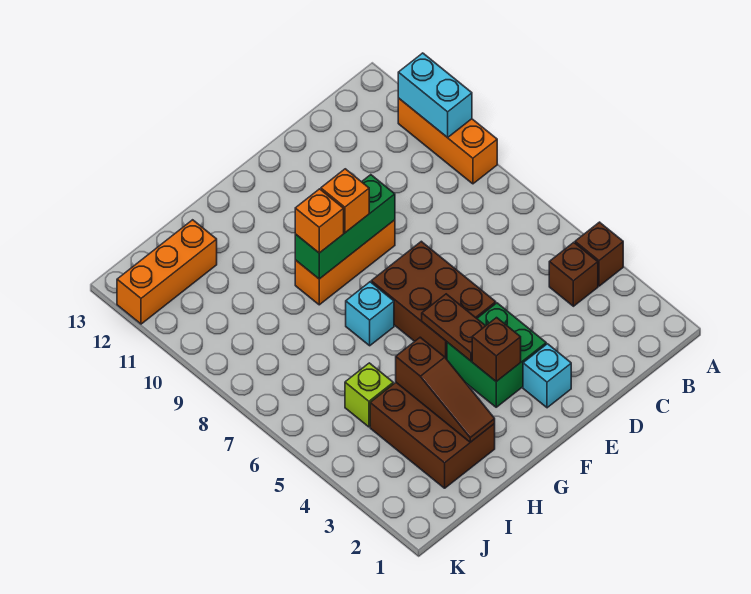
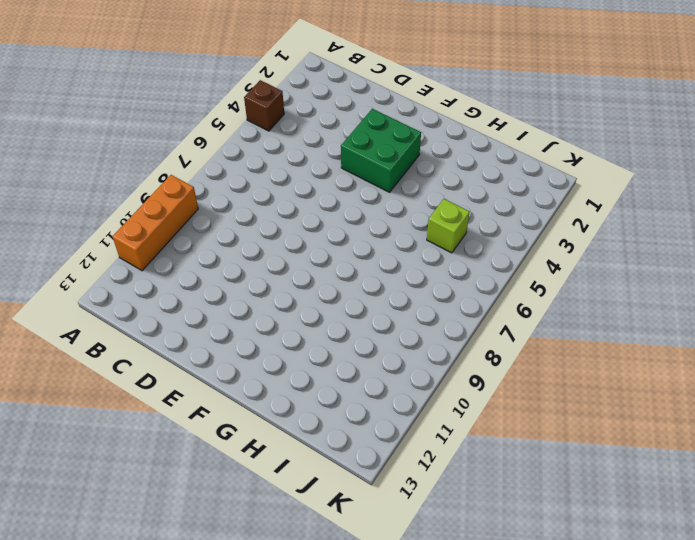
none -> brown 1x1 brick [549,242,598,306]
none -> cyan 1x1 brick [523,344,571,408]
none -> brown 2x3 brick [371,241,496,359]

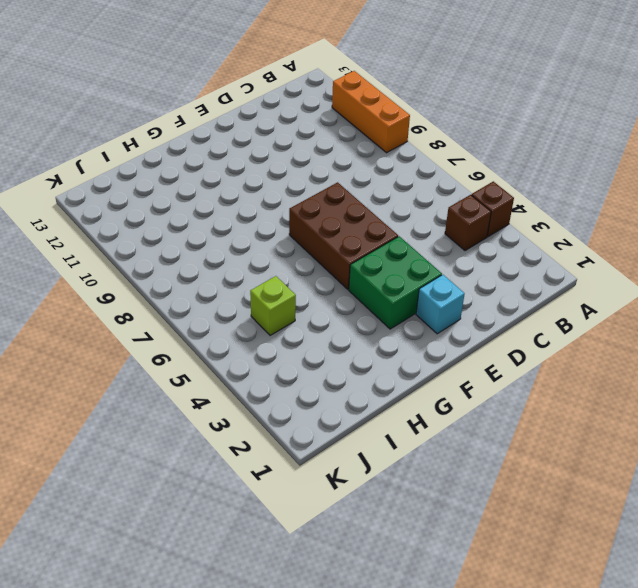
none -> orange 1x3 brick [295,220,395,305]
none -> cyan 1x1 brick [346,282,394,346]
none -> brown 2x3 brick [370,383,495,488]

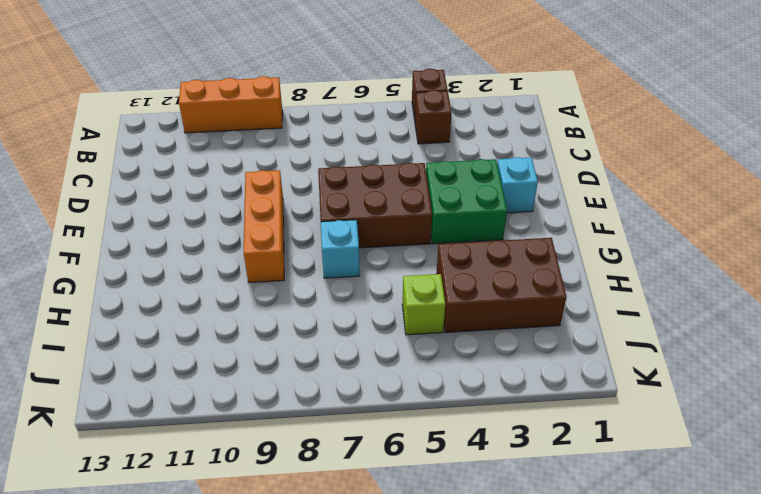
none -> orange 1x3 brick [117,220,217,324]
none -> cyan 1x2 brick [398,53,472,138]
none -> green 1x3 brick [295,175,395,279]

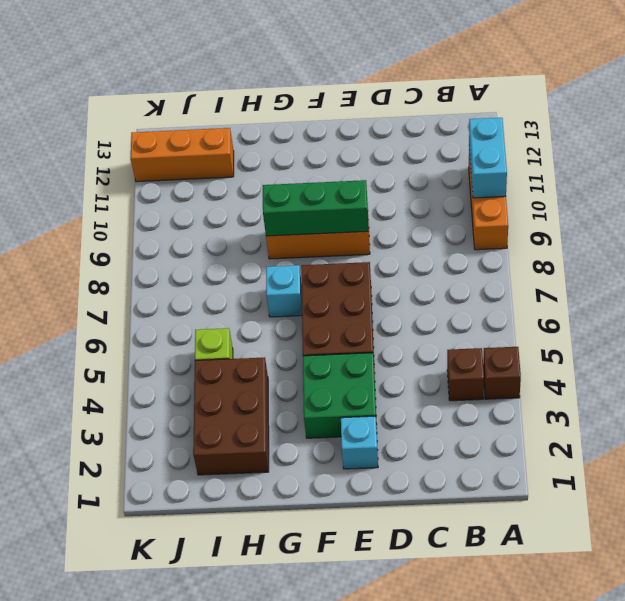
none -> brown 1x1 brick [472,318,521,382]
none -> brown 1x2 plate [422,294,485,361]
none -> brown 1x3 slope [396,337,495,442]

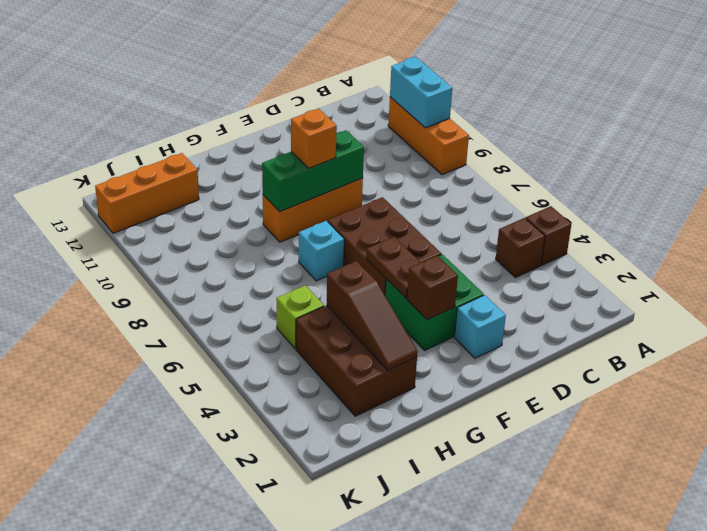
none -> orange 1x1 brick [295,189,344,253]

